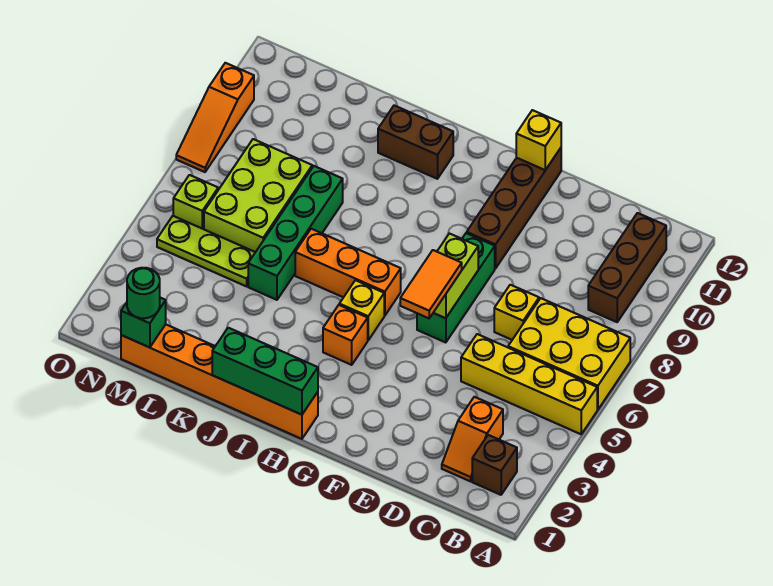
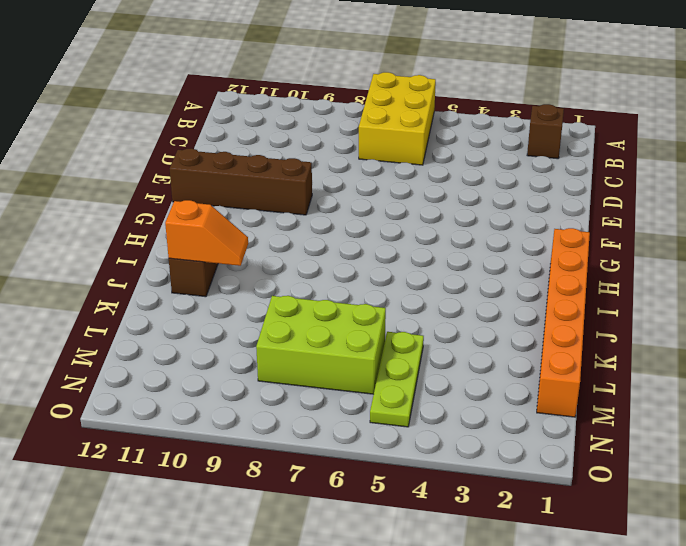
orange 1x2 slope [165,200,248,266] -> orange 1x2 slope moved to [442,397,503,481]
none -> yellow 1x4 brick [461,334,597,434]
none -> brown 1x3 brick [588,213,666,322]
none -> yellow 1x1 brick [494,285,539,340]

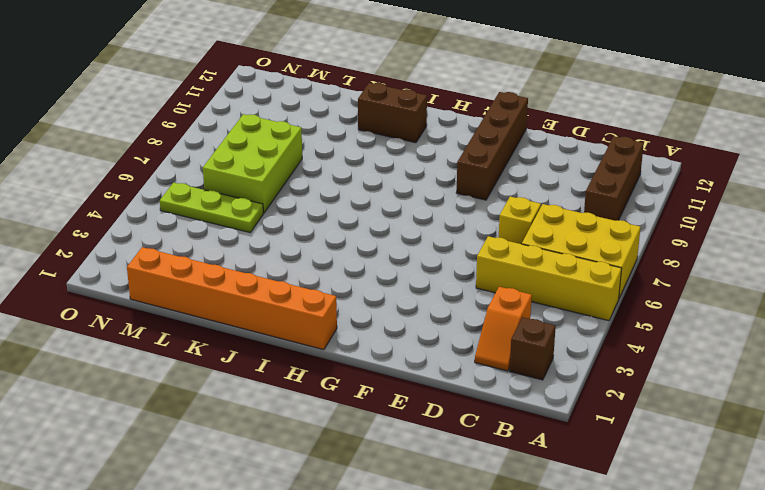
none -> green 1x3 brick [417,233,495,343]
none -> orange 1x1 brick [323,305,368,365]
none -> yellow 1x1 brick [339,280,384,340]

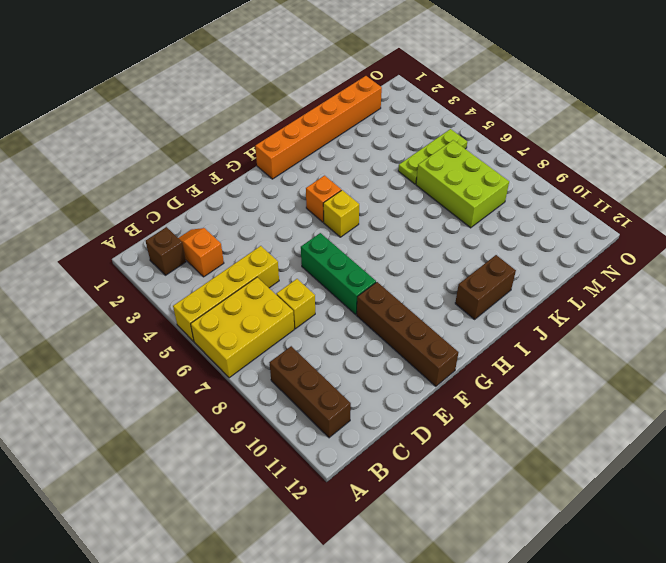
none -> orange 1x3 brick [295,229,401,316]
none -> green 1x4 brick [248,166,343,300]
none -> lime 1x1 brick [173,175,218,229]

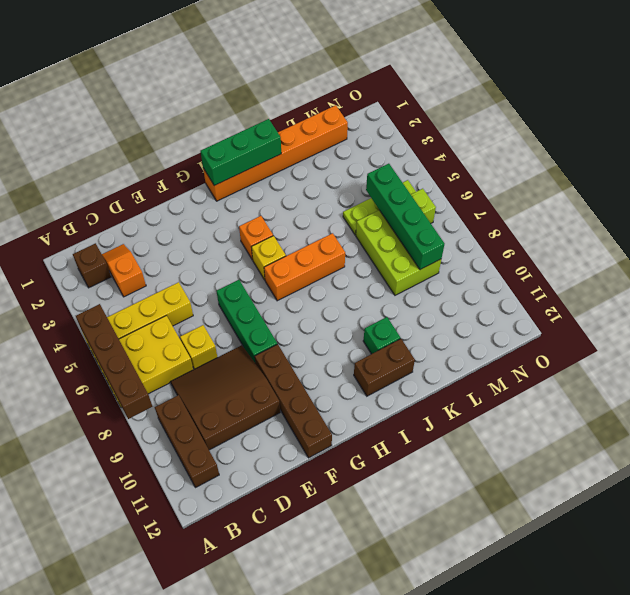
brown 1x4 brick [76,304,152,419] -> none
brown 3x3 slope [171,345,280,450] -> none
green 1x1 brick [363,317,400,354] -> green 1x1 brick moved to [121,298,166,347]
green 1x4 brick [366,164,445,270] -> green 1x4 brick moved to [248,166,343,300]
none -> orange 1x3 slope [176,63,254,172]
none -> lime 1x2 brick [433,233,478,318]
none -> yellow 1x1 brick [516,110,561,170]

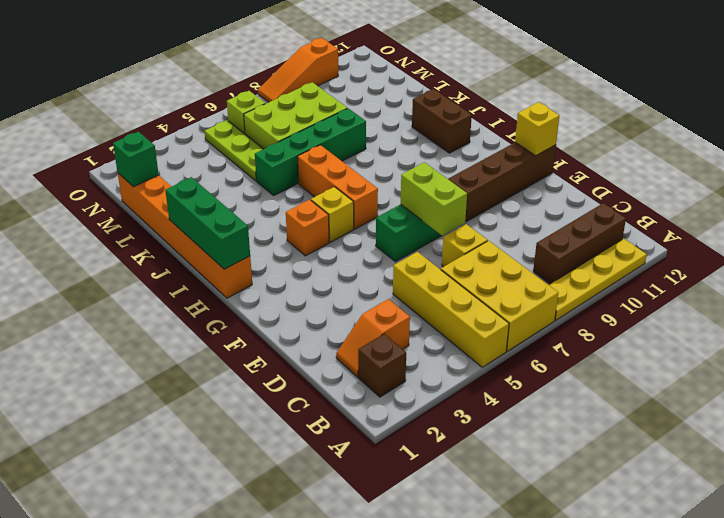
yellow 1x4 plate [549,239,647,320] -> none
lime 1x2 brick [401,162,467,236] -> lime 1x2 brick turned to [433,233,478,318]
none -> orange 1x2 tile [400,250,462,318]
none -> green 1x1 round brick [127,268,160,318]

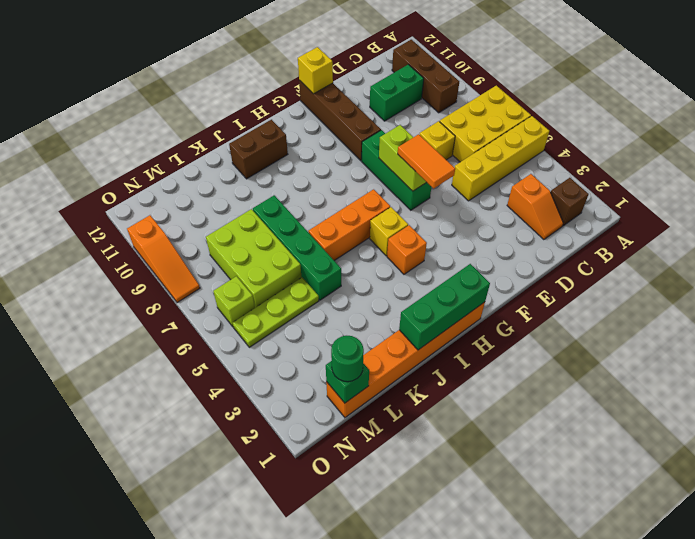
green 1x2 brick [370,64,424,121] -> none

